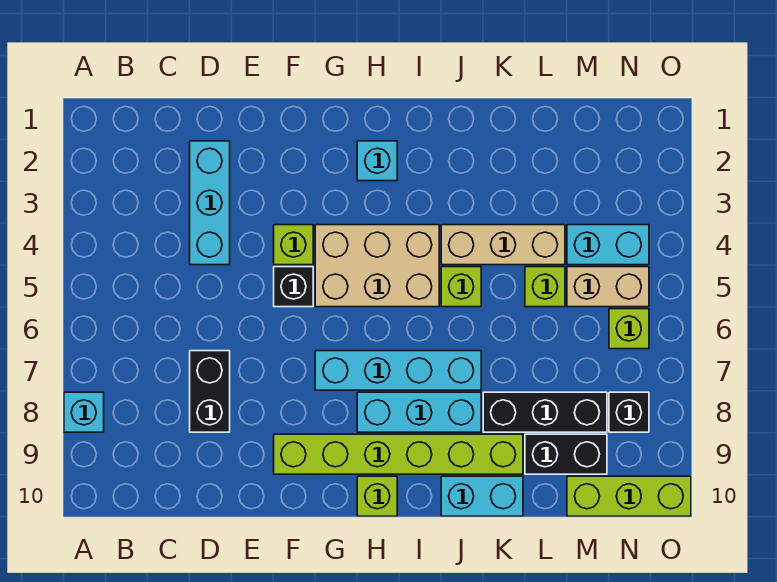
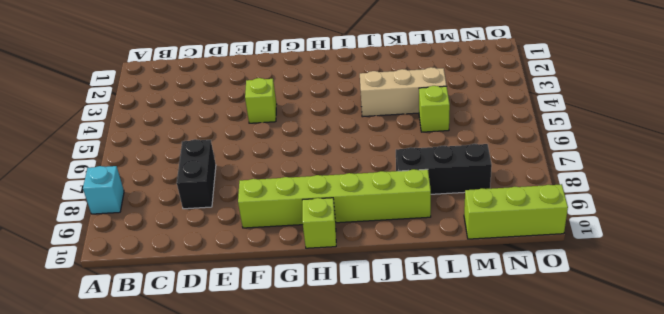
none -> cyan 1x3 brick [190,141,230,265]
none -> black 1x1 brick [274,267,313,307]
none -> tan 2x3 brick [315,225,439,307]

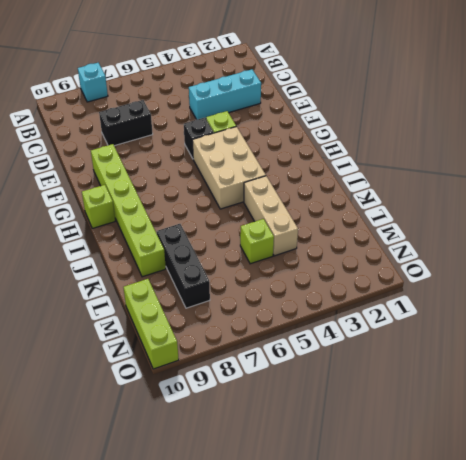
none -> cyan 1x4 brick [315,351,481,390]
none -> cyan 1x1 brick [357,141,397,181]
none -> cyan 1x3 brick [357,392,481,432]

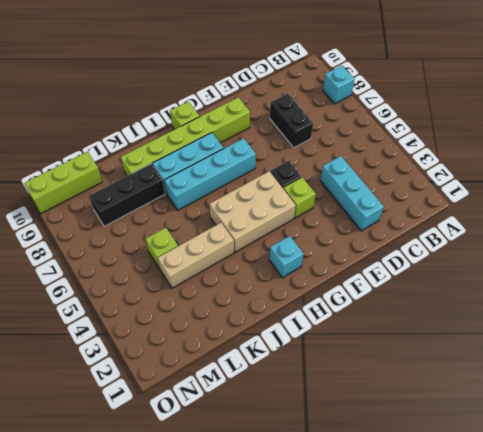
none -> lime 1x1 brick [441,267,481,307]
none -> cyan 1x2 brick [441,476,523,516]
none -> black 1x2 brick [525,434,607,474]

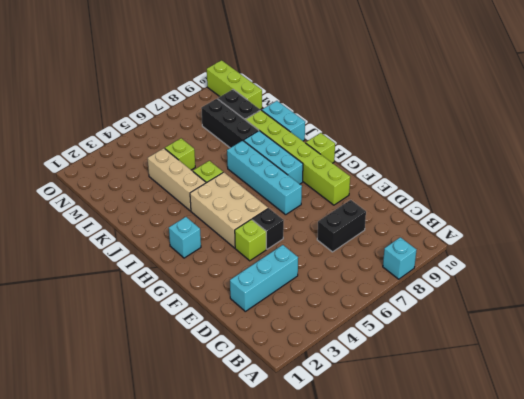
none -> cyan 1x2 brick [567,225,649,265]
none -> tan 1x2 brick [567,267,649,307]
none -> lime 1x1 brick [609,309,649,349]

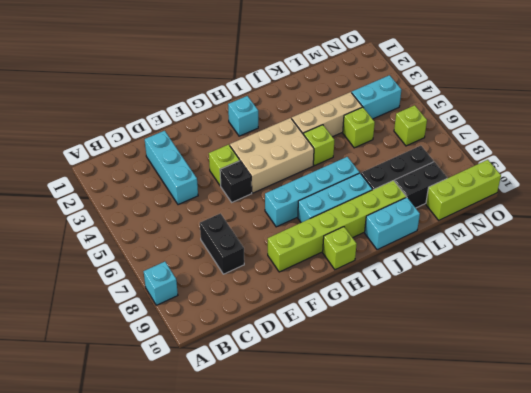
none -> tan 1x2 brick [567,267,649,307]
none -> black 1x1 brick [609,392,649,432]

